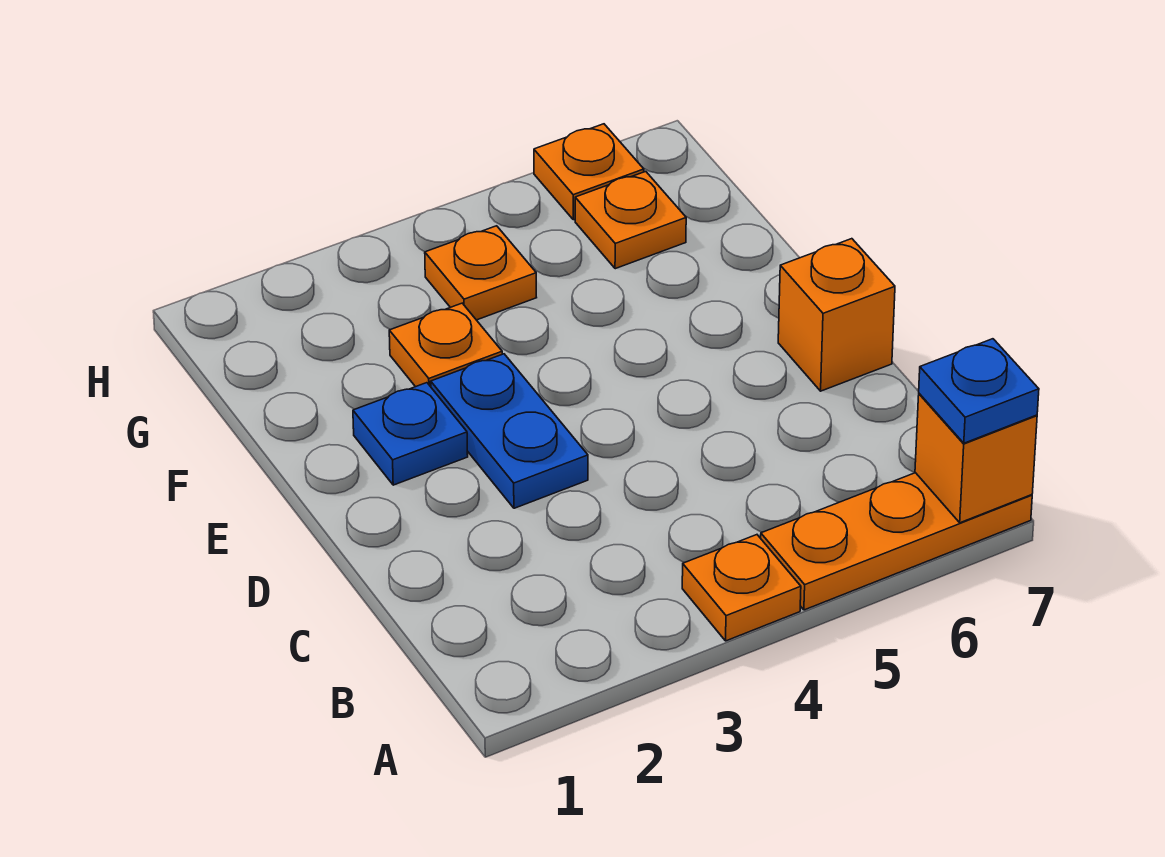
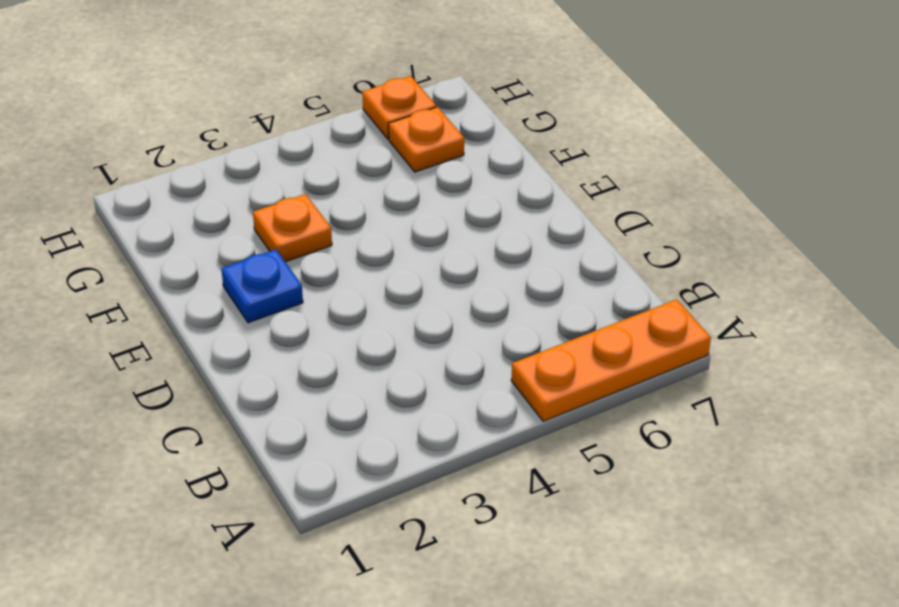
none -> orange 1x1 plate [682,535,801,641]
none -> blue 1x2 plate [431,354,588,508]

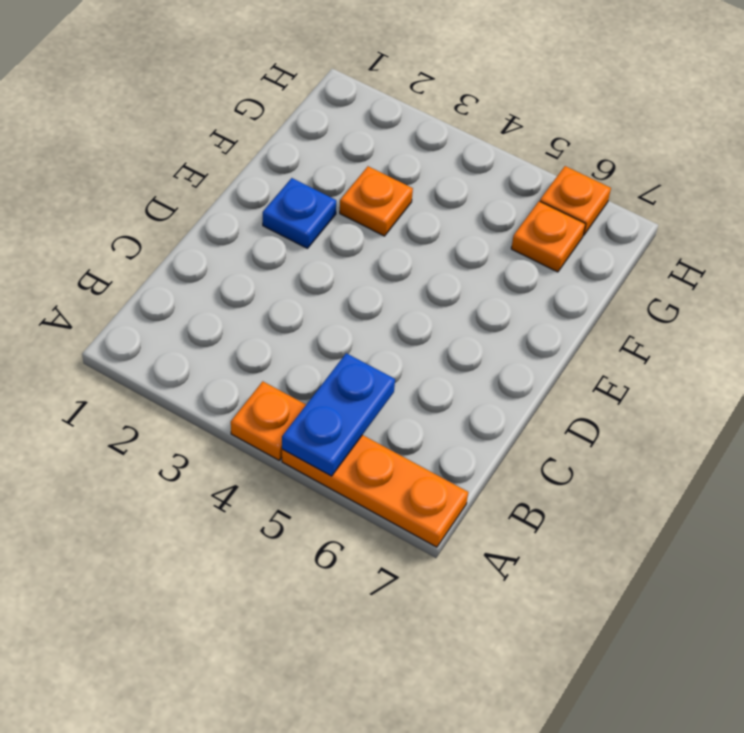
blue 1x2 plate [282,353,395,476] -> blue 1x2 plate moved to [431,354,588,508]
none -> orange 1x1 brick [778,239,895,391]
none -> orange 1x1 plate [425,226,537,320]

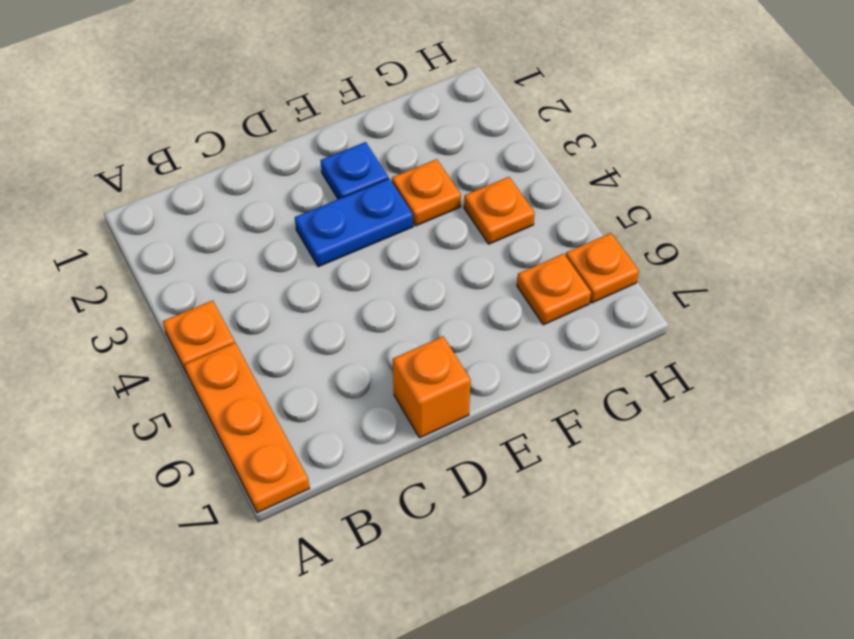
none -> orange 1x1 brick [915,394,1037,523]
none -> blue 1x1 plate [919,339,1039,443]

